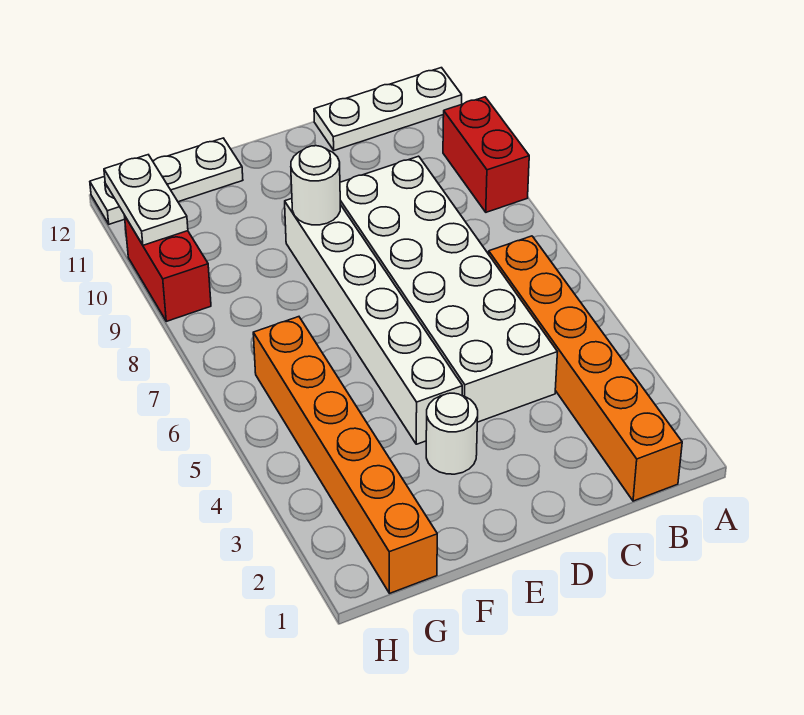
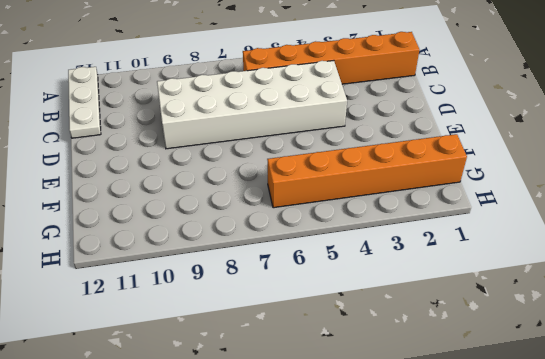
none -> red 1x2 brick [443,97,529,212]
none -> white 1x1 round brick [426,393,478,474]

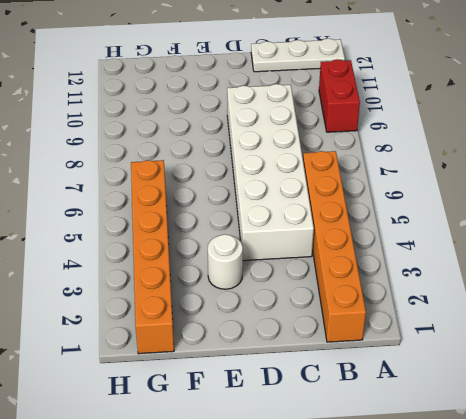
none -> white 1x6 brick [285,199,462,444]
none -> white 1x3 plate [90,138,243,224]

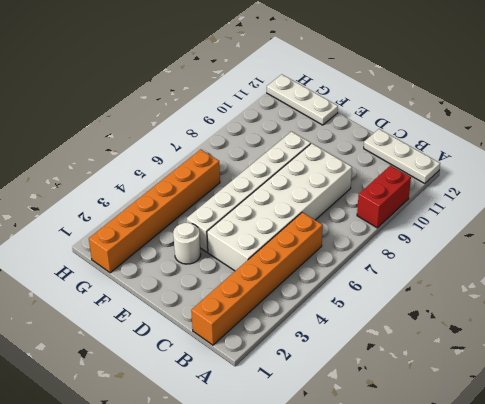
none -> red 1x2 brick [124,215,211,321]
none -> white 1x1 round brick [291,146,340,225]

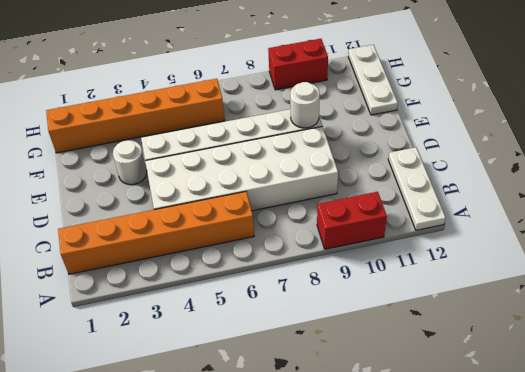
none -> white 1x2 plate [104,155,188,245]

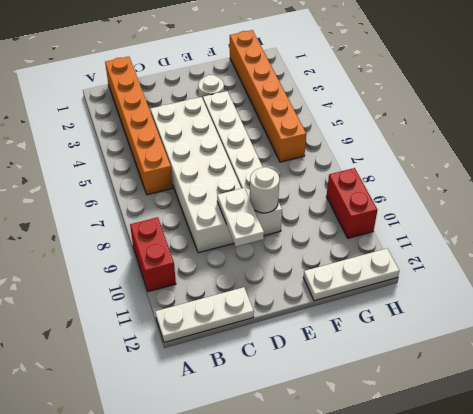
white 1x2 plate [217,188,264,246] -> white 1x2 plate moved to [104,155,188,245]

